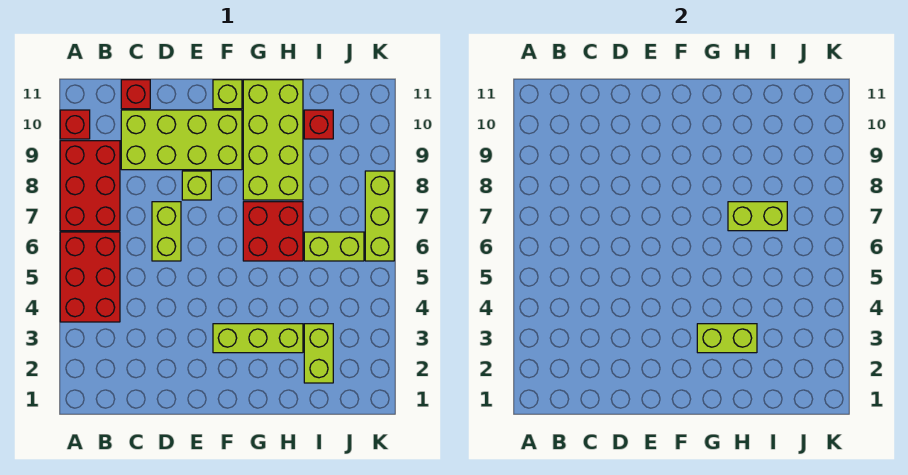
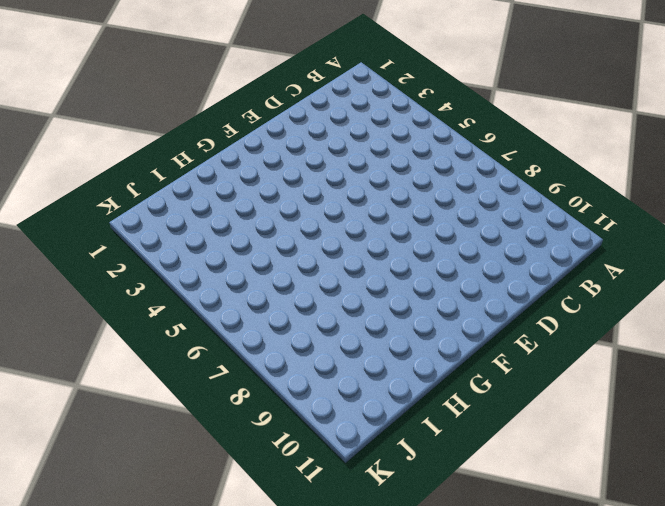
none -> red 2x3 brick [60,232,120,322]
none -> red 2x3 brick [60,141,120,231]
none -> red 1x1 brick [60,110,90,139]

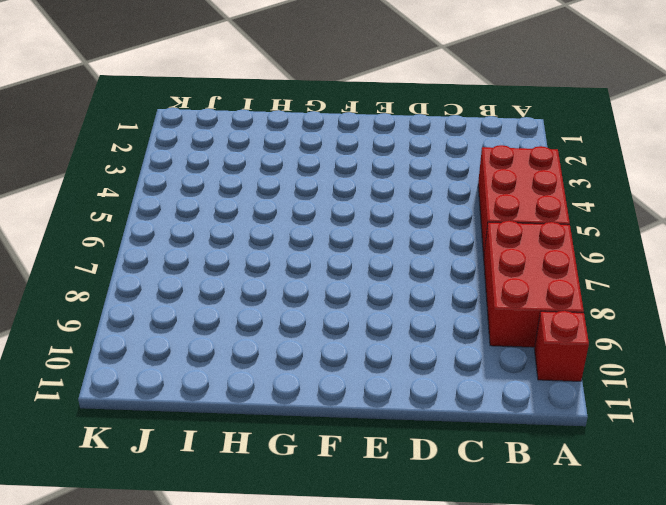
none -> lime 2x4 brick [121,110,242,170]
none -> red 1x1 brick [121,80,150,109]
none -> lime 1x2 brick [152,202,181,261]

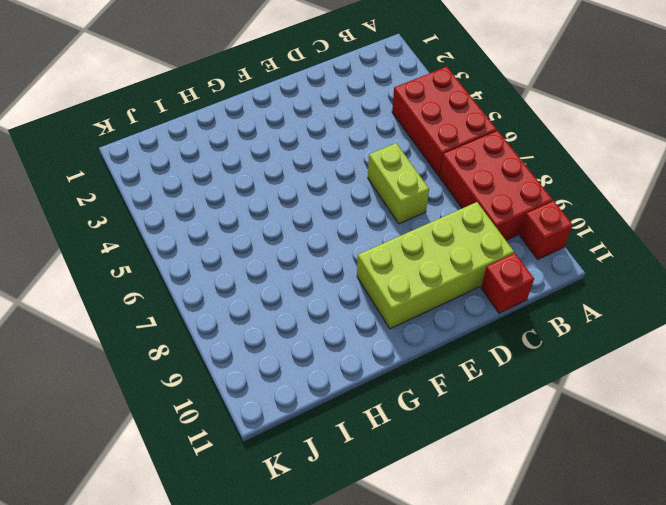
none -> lime 1x1 brick [182,171,211,200]
none -> lime 1x3 brick [213,324,303,353]
none -> lime 1x1 brick [213,80,242,109]

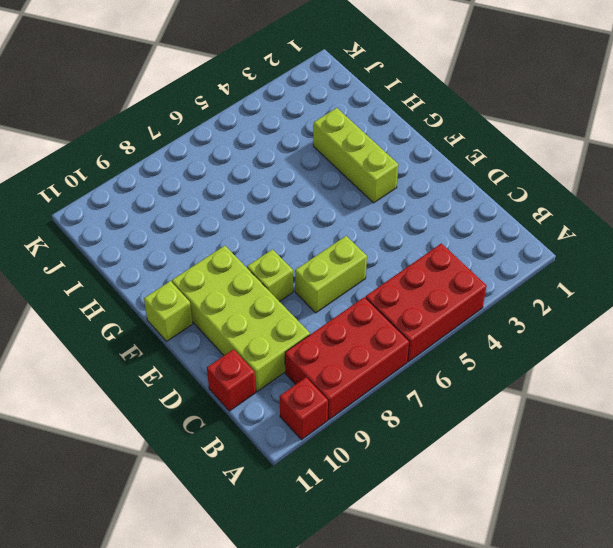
none -> red 2x2 brick [243,202,303,261]
none -> lime 2x4 brick [243,80,303,200]
none -> lime 1x2 brick [304,324,333,383]

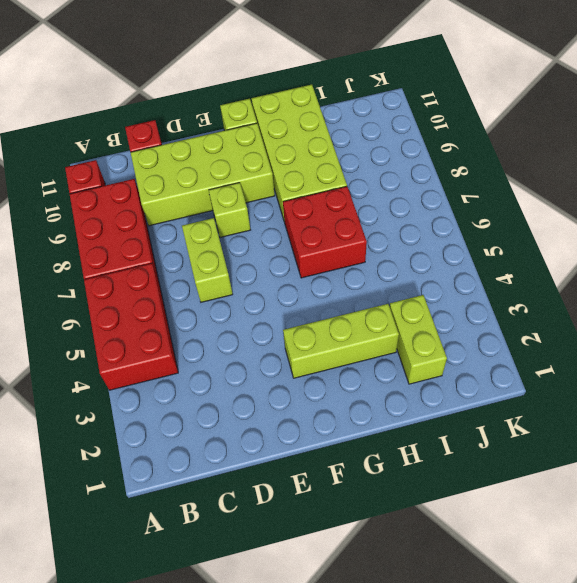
none -> lime 1x2 brick [304,232,364,261]
none -> red 1x1 brick [304,110,333,139]
none -> lime 1x3 brick [365,171,394,261]

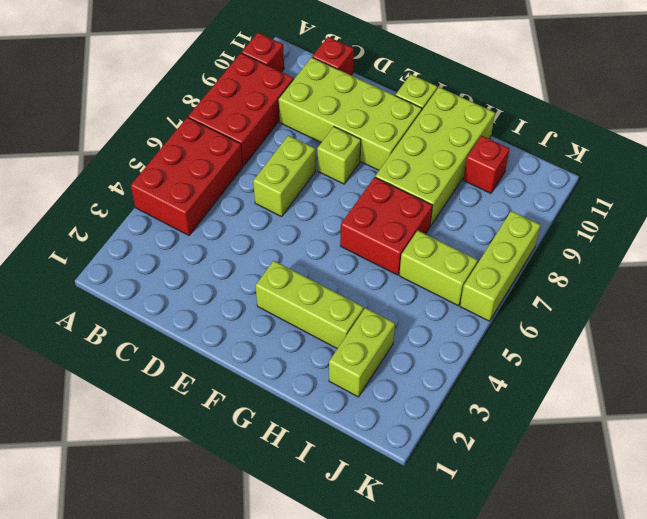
none -> lime 1x2 brick [697,324,757,353]
none -> lime 1x2 brick [728,202,787,231]

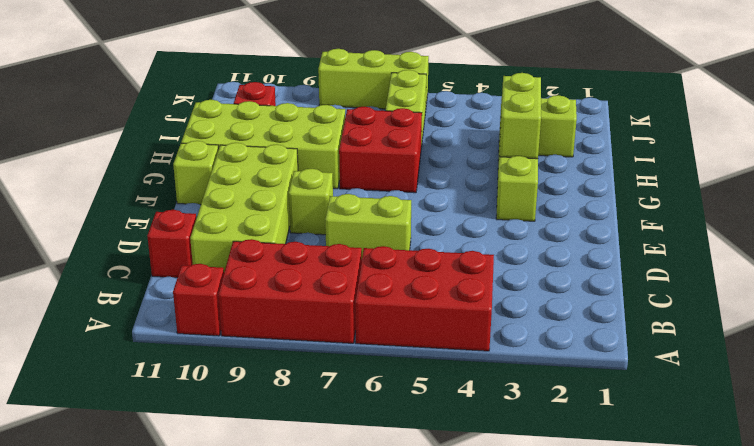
none -> lime 1x2 brick [728,202,787,231]

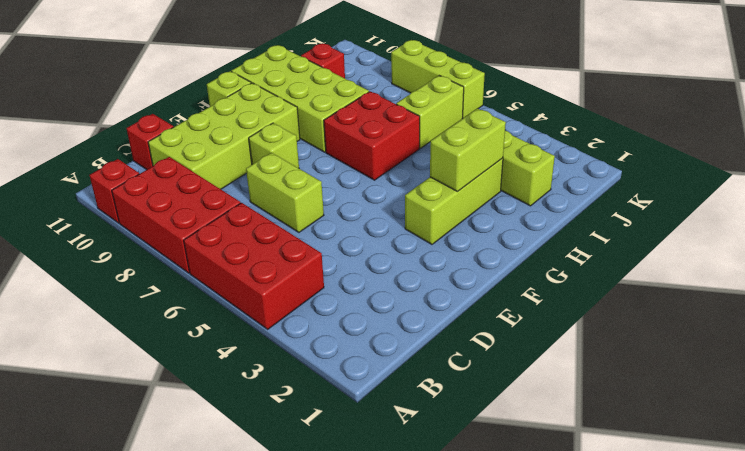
none -> lime 1x2 brick [728,202,787,231]

